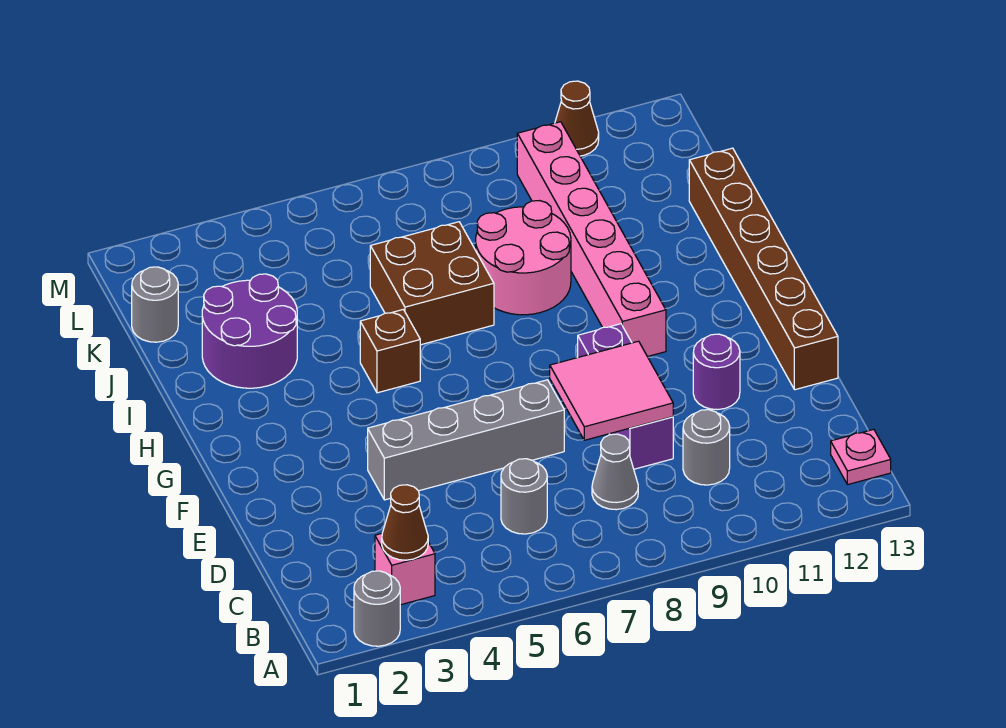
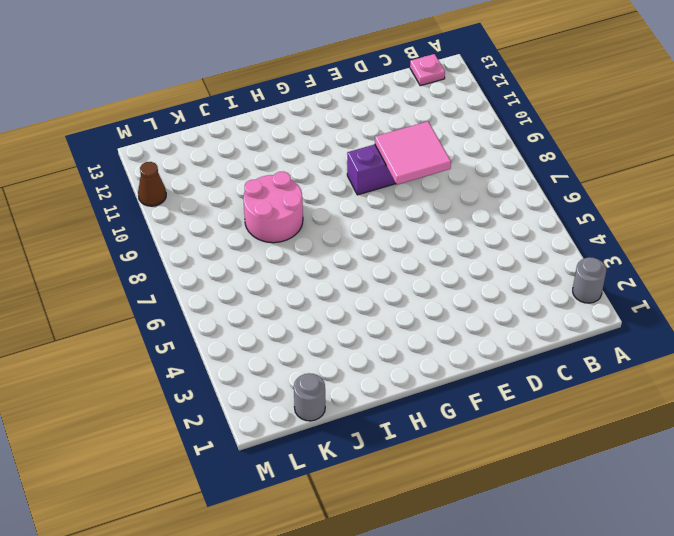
none -> pink 1x1 brick [375,534,435,605]
none -> grey 1x1 round brick [501,459,547,534]
none -> grey 1x1 cone [592,434,638,510]

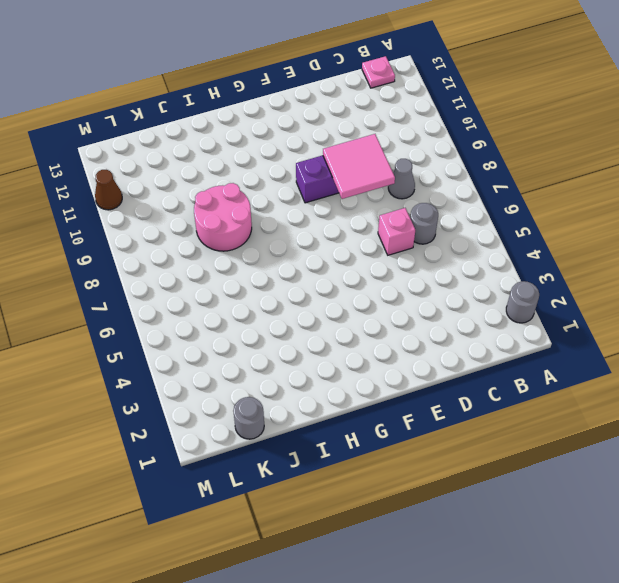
pink 1x1 brick [378,208,415,255] -> pink 1x1 brick moved to [375,534,435,605]
none -> grey 1x1 round brick [683,410,730,485]
none -> grey 1x4 brick [368,380,564,500]
none -> purple 1x1 round brick [693,334,740,410]

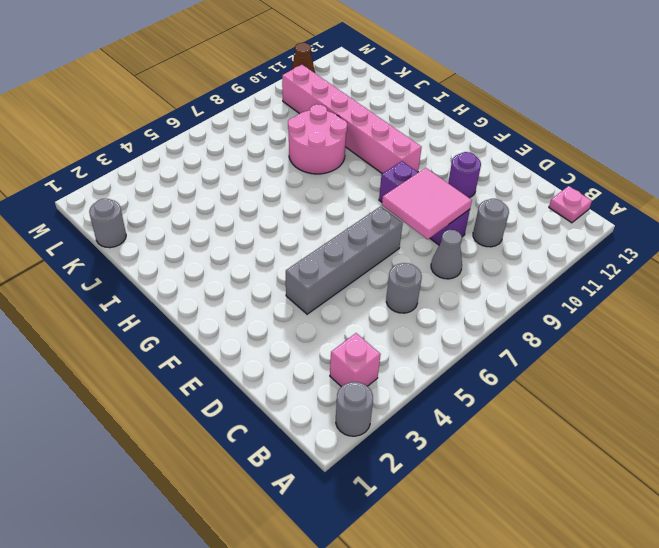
none -> brown 1x6 brick [689,148,838,390]
none -> brown 1x1 brick [360,310,420,393]
none -> purple 2x2 round brick [202,274,297,388]

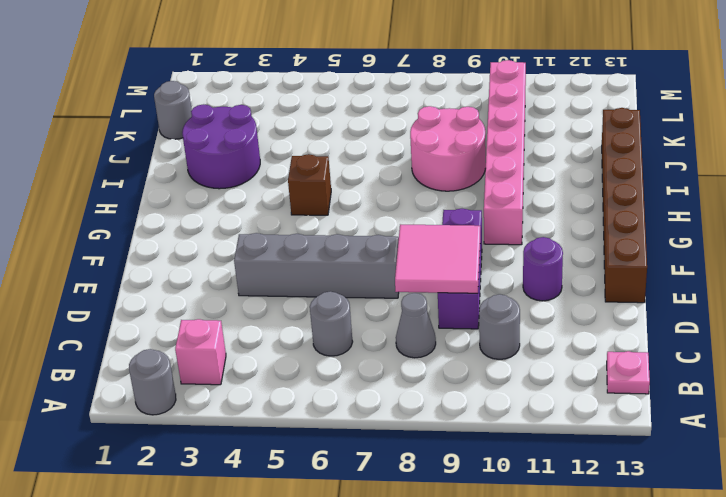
none -> brown 2x2 brick [370,222,494,345]
none -> brown 1x1 cone [555,81,599,156]
none -> brown 1x1 cone [382,485,428,560]

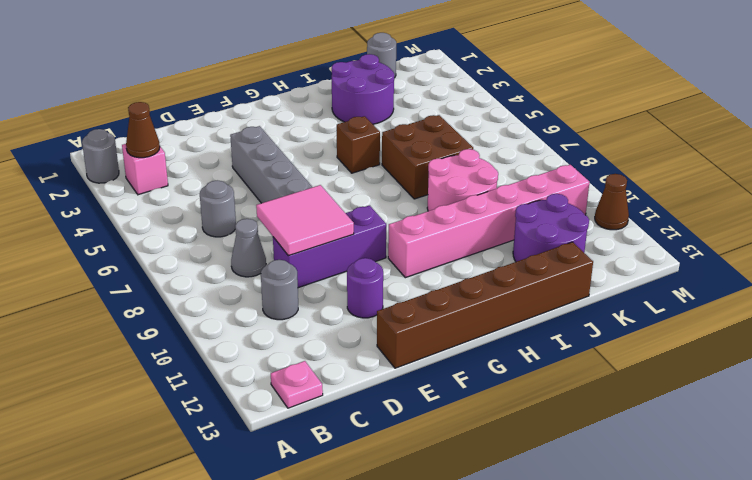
purple 2x2 round brick [513,194,589,262] -> none

